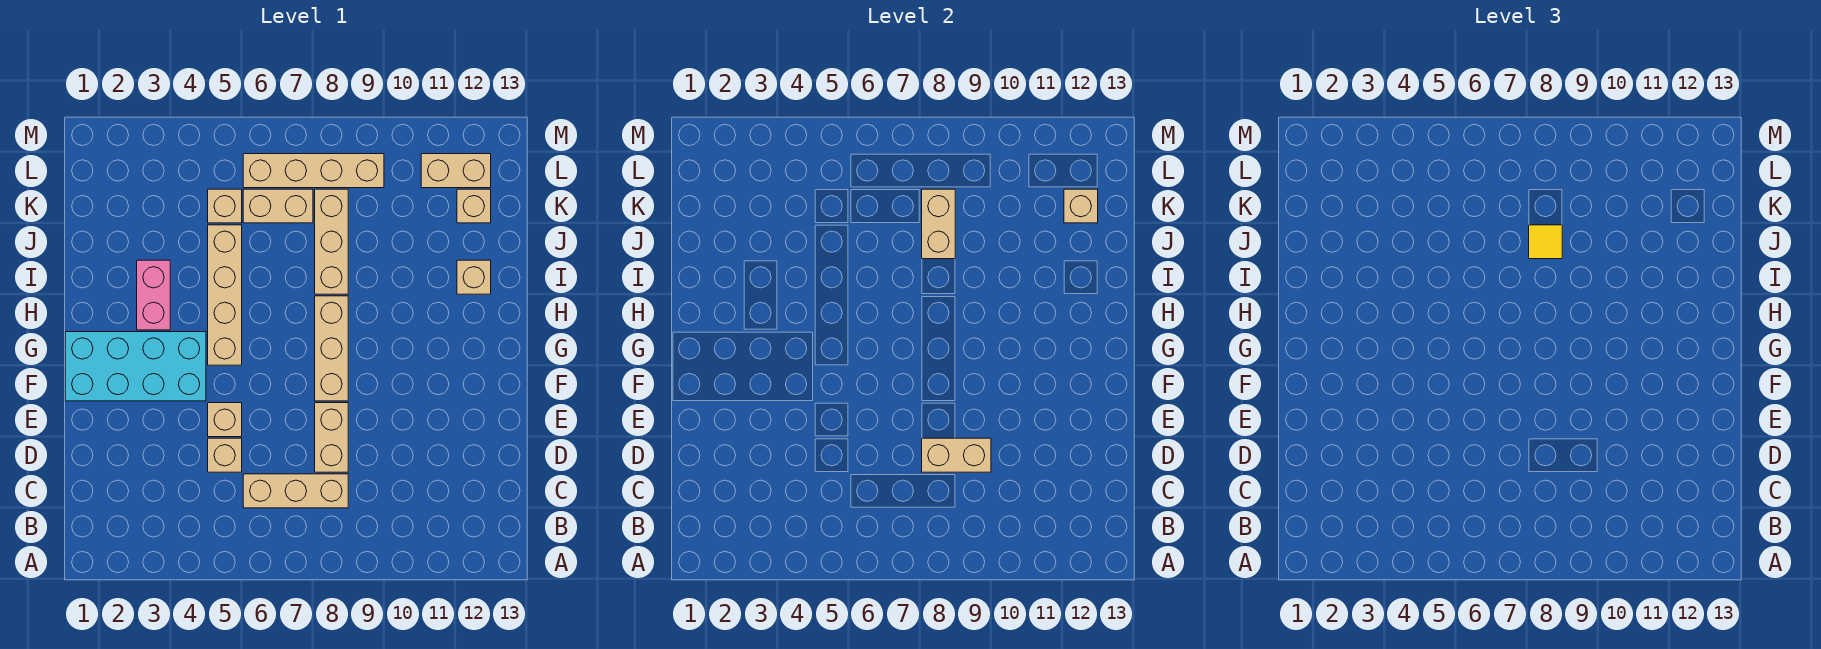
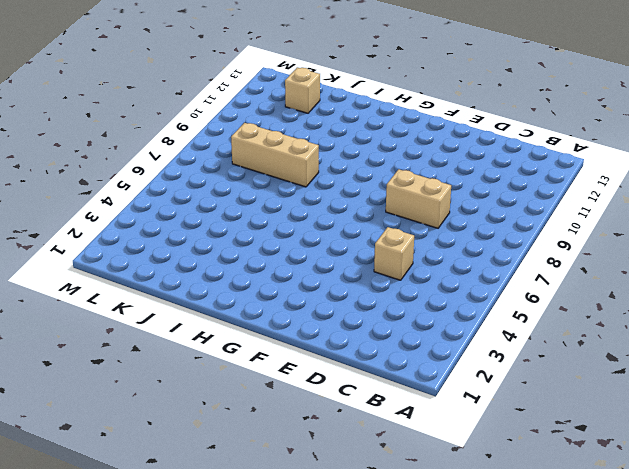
none -> tan 1x3 brick [243,474,348,508]
none -> tan 1x1 brick [208,403,242,437]
none -> cyan 2x4 brick [65,332,206,401]

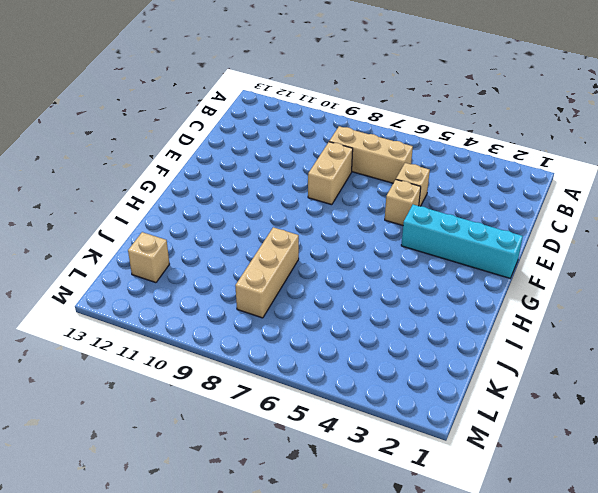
cyan 1x4 brick [401,205,523,278] -> cyan 2x4 brick [65,332,206,401]
none -> tan 1x3 brick [315,296,348,401]
none -> tan 1x4 brick [208,225,242,365]
none -> pink 1x2 brick [137,260,170,330]

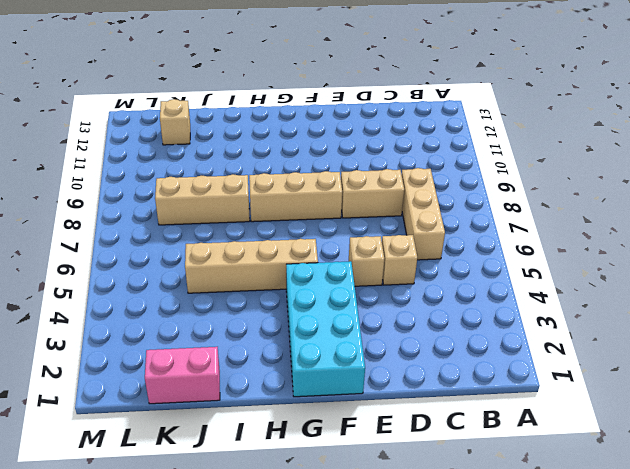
pink 1x2 brick [145,347,220,404] -> pink 1x2 brick moved to [137,260,170,330]
none -> tan 1x1 brick [457,260,491,294]
none -> tan 1x1 brick [208,189,242,223]
none -> tan 1x2 brick [243,189,313,223]

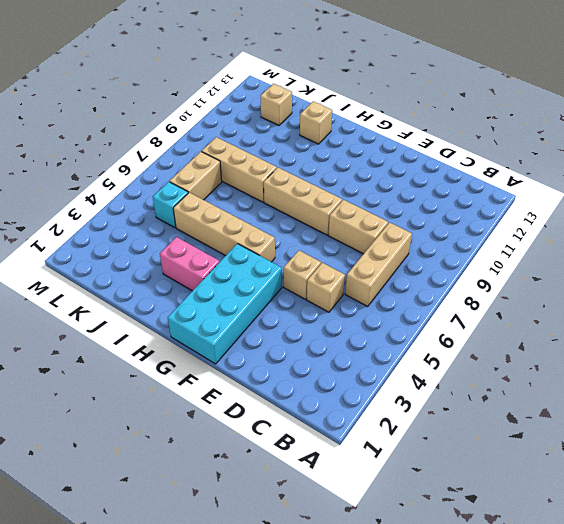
cyan 1x1 brick [153,182,188,228] -> tan 1x1 brick [208,189,242,223]
none -> tan 1x4 brick [243,154,384,188]
none -> tan 1x2 brick [421,154,491,188]
none -> tan 1x2 brick [922,438,991,472]

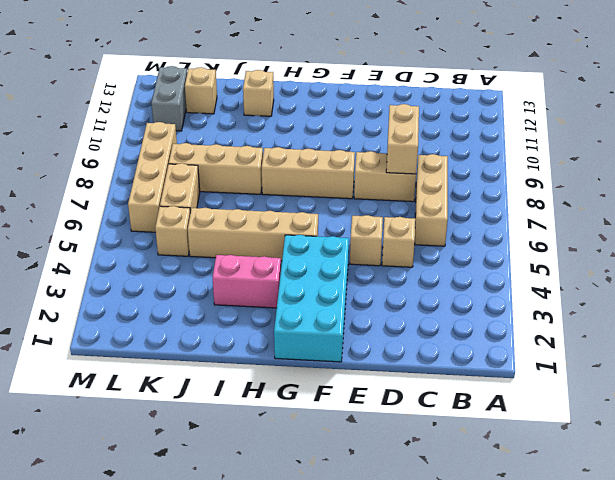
grey 1x2 brick [151,66,187,131] -> tan 1x2 brick [421,154,491,188]
none -> tan 1x2 brick [922,189,955,259]
none -> tan 1x1 brick [1064,189,1098,223]
none -> yellow 1x1 tile [1529,225,1562,259]

